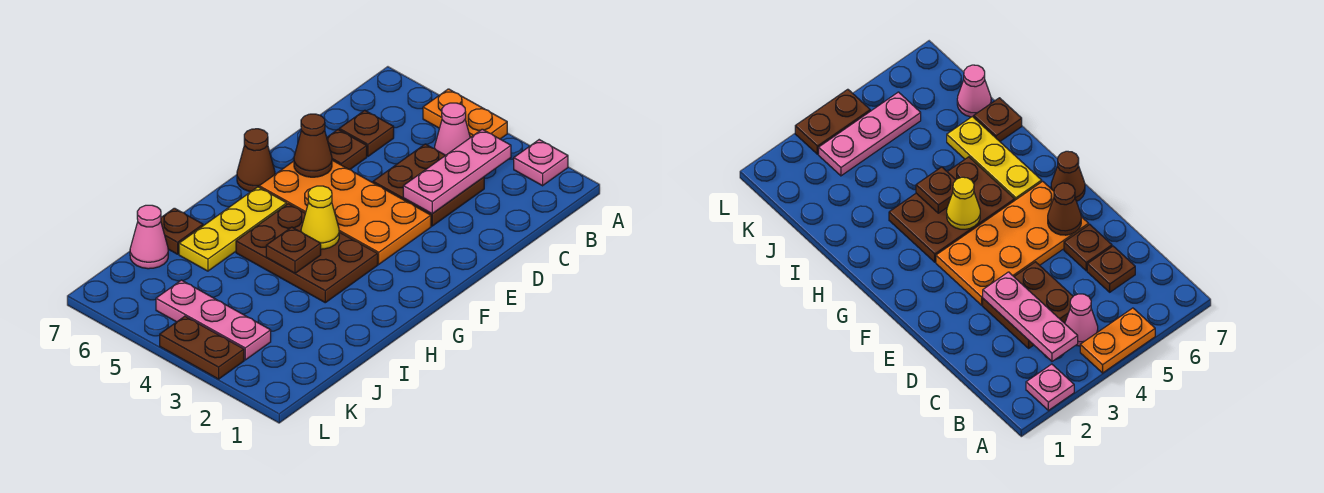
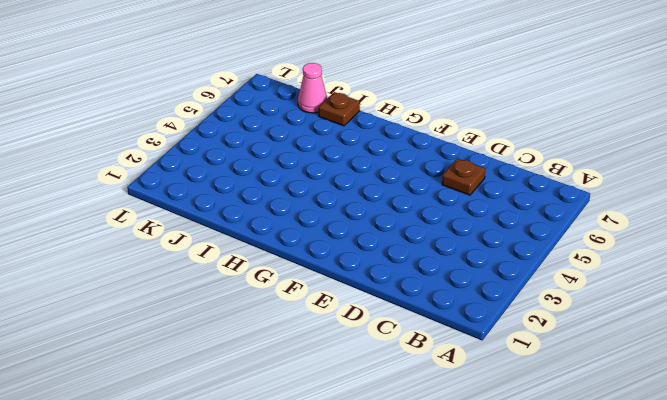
none -> pink 1x1 plate [514,140,568,186]
none -> orange 1x2 plate [423,89,507,139]
none -> pink 1x1 cone [435,103,470,155]

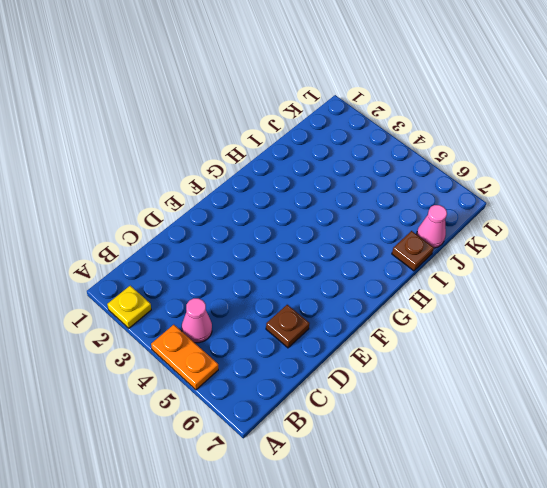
yellow 1x1 plate [107,286,151,328] -> pink 1x1 plate [514,140,568,186]
none -> brown 2x2 plate [373,144,484,226]
none -> brown 1x1 plate [339,110,394,156]
none -> orange 2x4 plate [259,160,431,264]

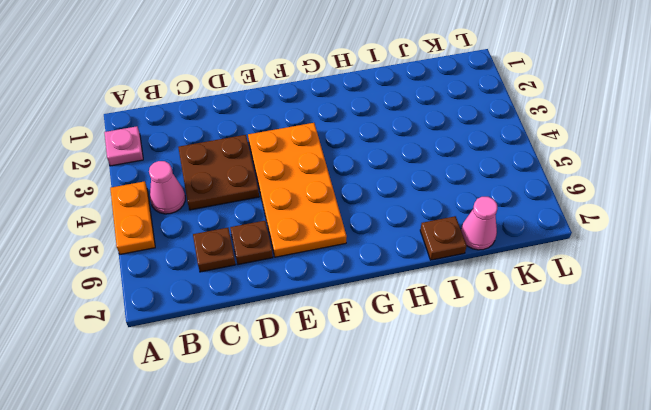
none -> brown 1x1 cone [237,129,275,191]
none -> brown 2x3 plate [236,204,378,303]
none -> yellow 1x3 plate [179,187,287,271]

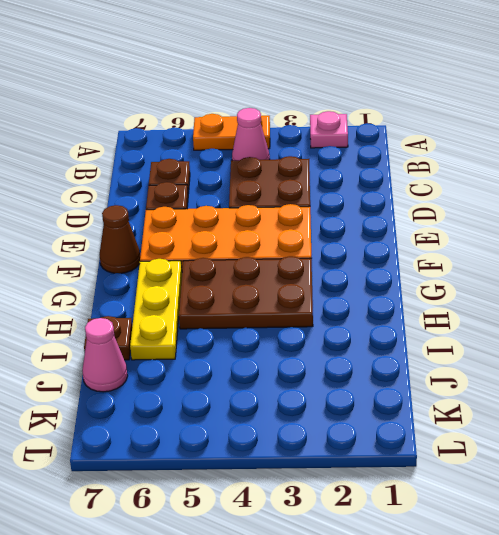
none -> pink 1x3 plate [156,280,271,360]
none -> brown 1x2 plate [160,316,244,379]
none -> pink 1x3 plate [403,129,511,214]

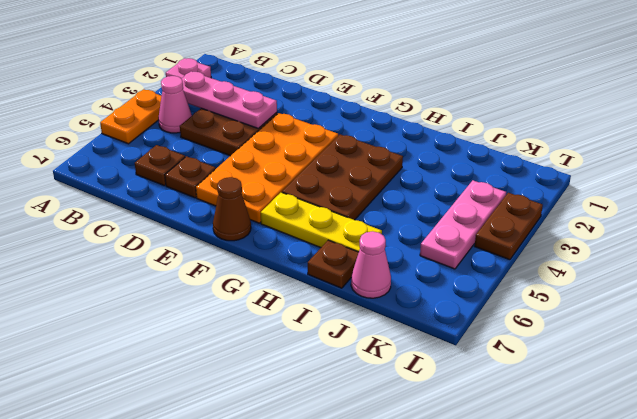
none -> brown 1x1 cone [294,114,332,177]
none -> yellow 1x1 cone [301,186,339,249]
none -> brown 1x1 plate [266,227,321,273]

